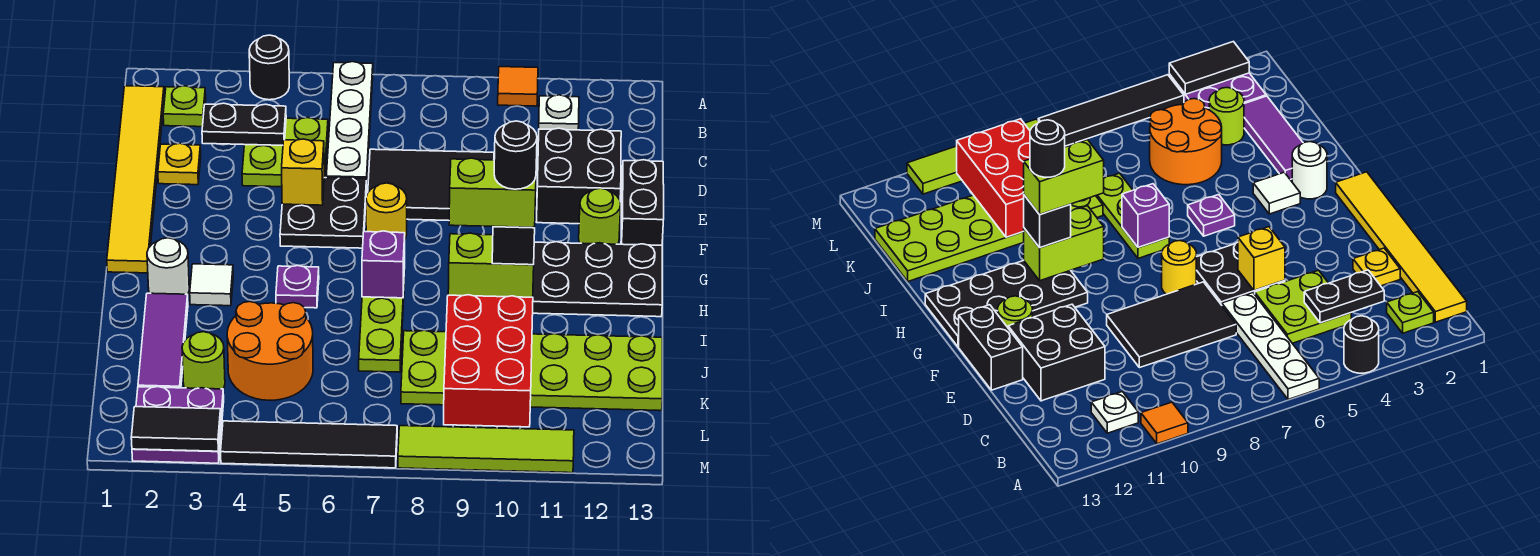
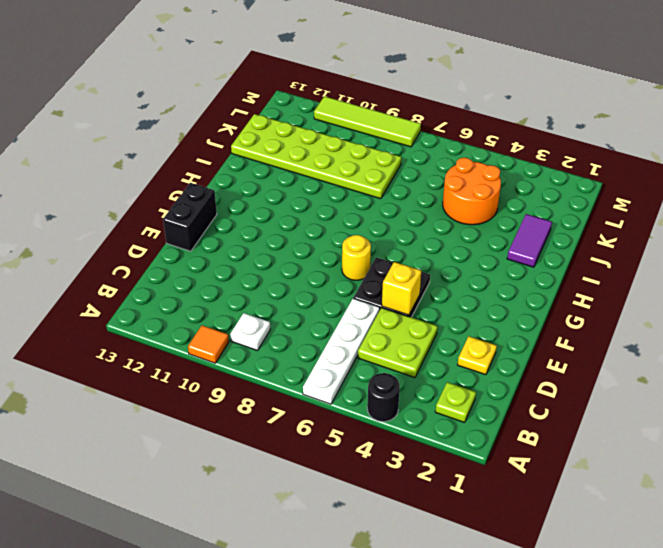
white 1x1 plate [230,313,270,351] -> white 1x1 plate moved to [538,95,579,135]
purple 1x2 tile [507,214,552,267] -> purple 1x3 tile [138,293,188,388]
none -> yellow 1x6 tile [107,86,164,273]
none -> black 2x3 tile [368,149,494,220]
none -> black 2x2 brick [536,128,621,224]
none -> lime 1x1 round brick [579,188,621,244]

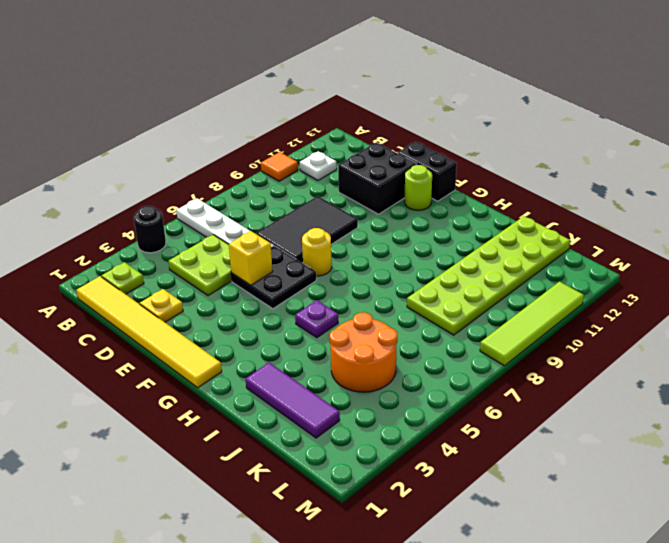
none -> black 2x4 plate [533,242,662,317]
none -> white 1x1 round brick [147,238,189,294]
none -> white 1x1 tile [190,264,233,306]
none -> lime 1x3 plate [359,270,405,372]

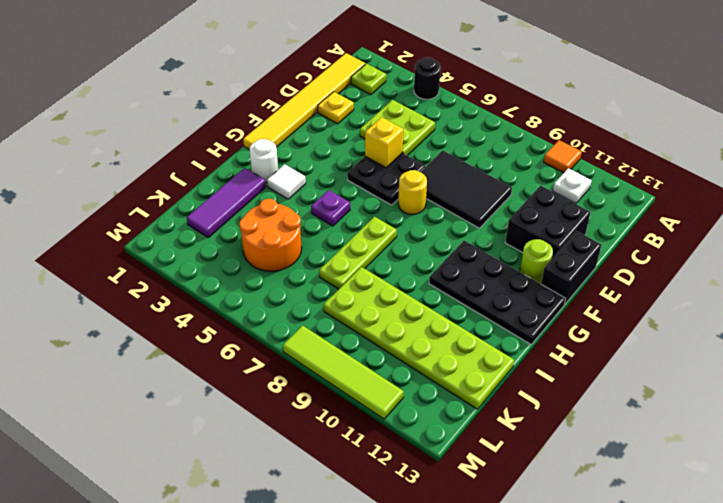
none -> white 1x4 plate [326,62,373,181]
none -> lime 1x1 round brick [182,332,225,389]
none -> purple 2x2 plate [132,387,224,463]
none -> black 1x4 tile [221,421,397,468]

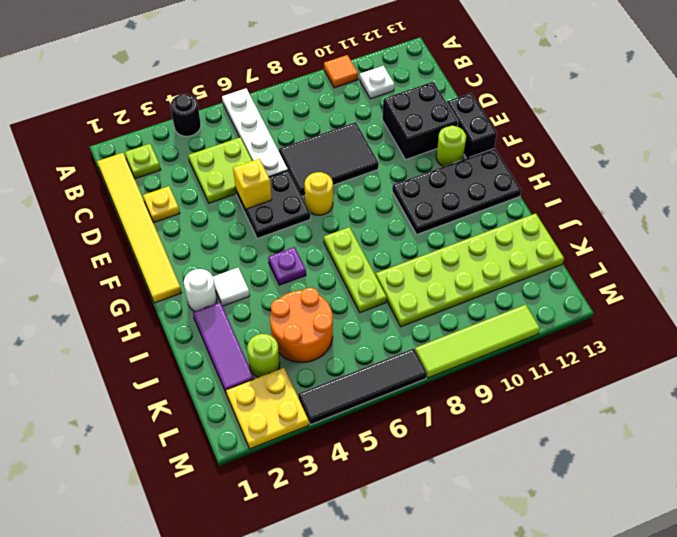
yellow 2x2 plate [226,368,309,449] -> purple 2x2 plate [132,387,224,463]
none -> black 1x2 plate [202,103,286,145]
none -> purple 1x1 brick [362,231,405,298]
none -> lime 1x2 brick [448,233,534,297]
none -> red 2x3 brick [444,295,533,427]

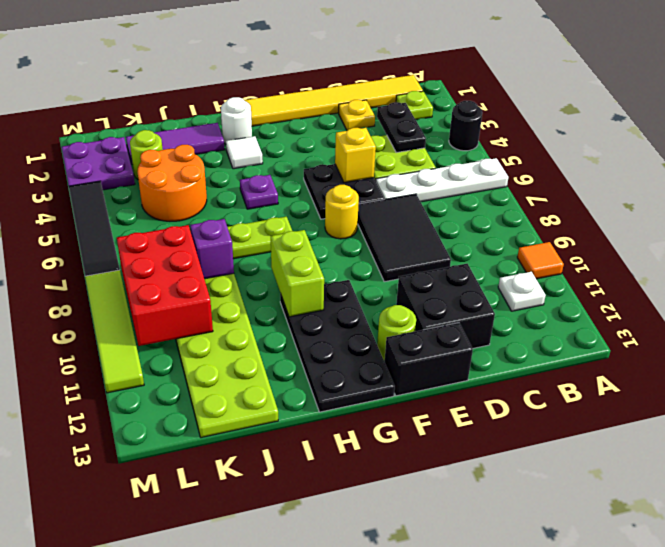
purple 1x1 brick [190,219,234,279] -> purple 1x1 brick moved to [362,231,405,298]
red 2x3 brick [117,225,213,346] -> red 2x3 brick turned to [444,295,533,427]
none -> black 1x2 tile [131,407,221,451]
none -> black 1x1 brick [492,226,535,265]
none -> lime 1x2 brick [449,158,536,228]
none -> black 1x1 round brick [494,121,537,189]

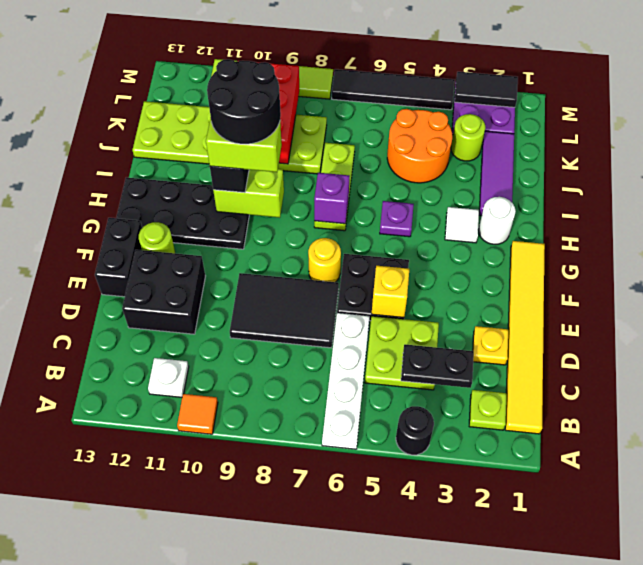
black 2x2 round brick [207,59,281,144] -> black 1x1 round brick [494,121,537,189]

